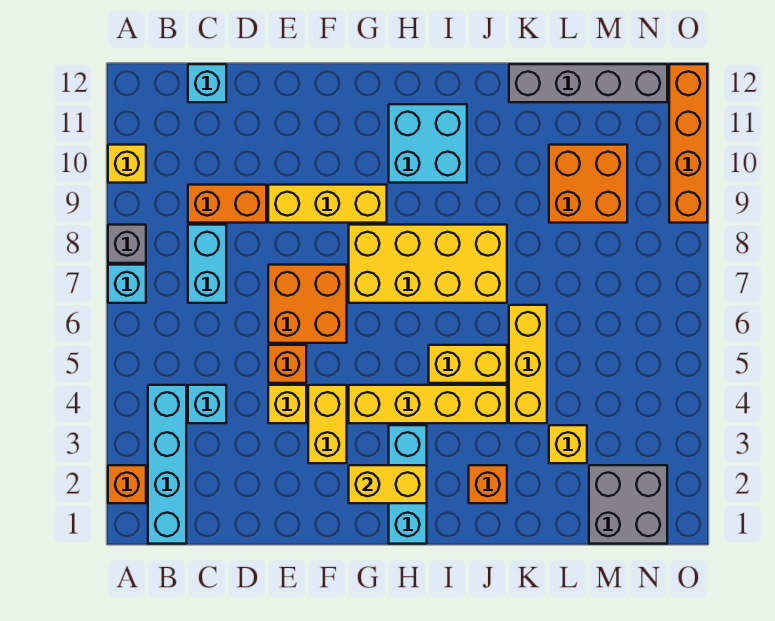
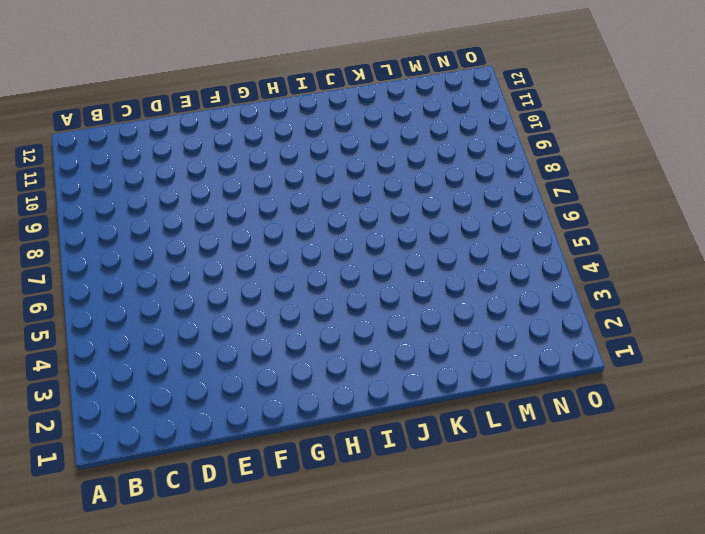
none -> orange 1x1 brick [108,465,146,503]
none -> cyan 1x1 brick [108,265,146,303]
none -> grey 1x1 brick [108,225,146,263]

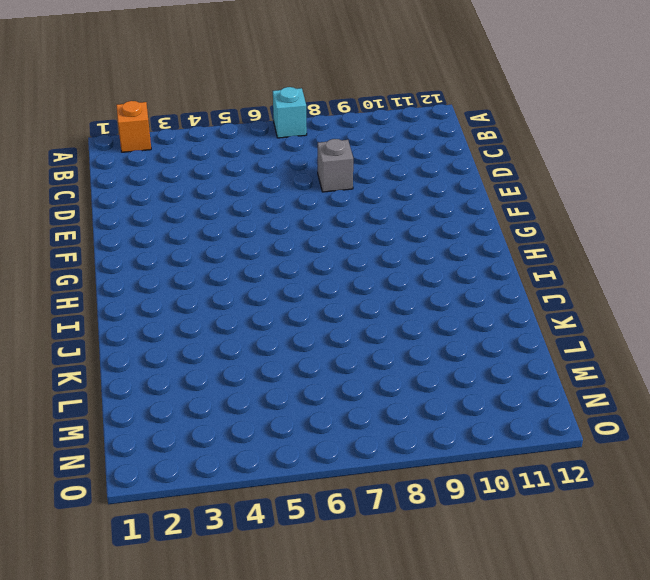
grey 1x1 brick [318,139,353,192] -> grey 1x1 brick moved to [108,225,146,263]
none -> yellow 1x1 brick [108,145,146,183]
none -> cyan 1x4 brick [148,385,186,544]
none -> cyan 1x1 brick [188,385,226,423]

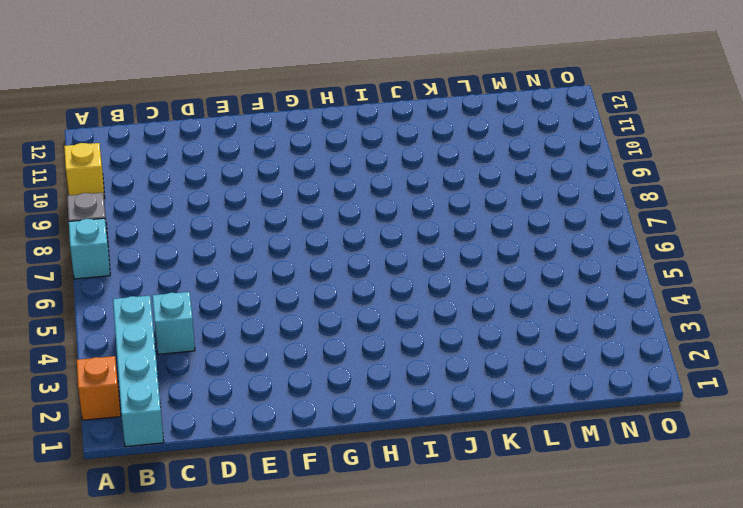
none -> cyan 1x2 brick [188,225,226,303]
none -> orange 1x2 brick [188,185,266,223]
none -> cyan 1x1 brick [188,64,226,102]

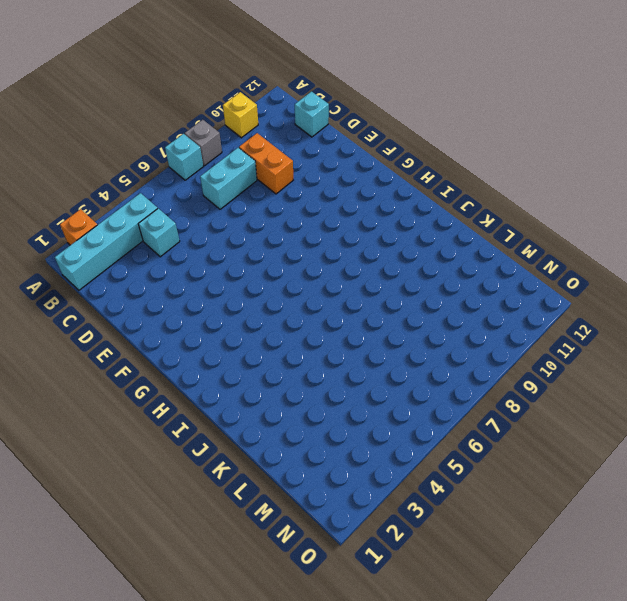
none -> yellow 1x1 brick [268,385,306,423]
none -> orange 1x1 brick [268,345,306,383]
none -> orange 2x2 brick [268,265,347,343]

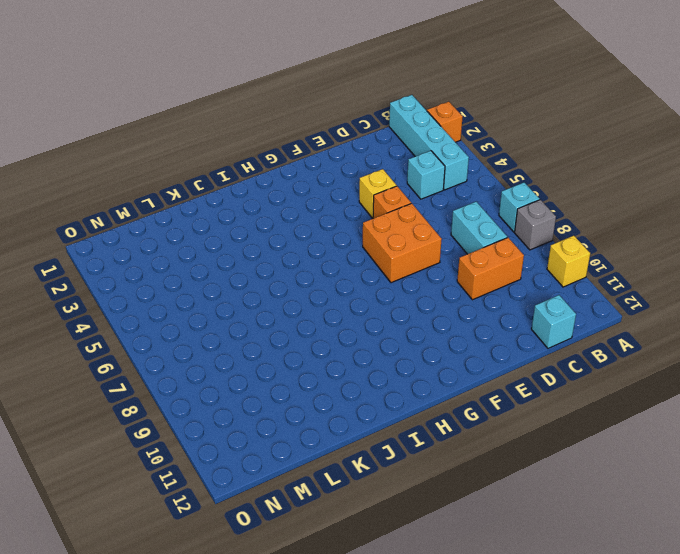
none -> yellow 1x3 brick [268,185,387,223]
none -> yellow 1x2 brick [308,385,347,463]
none -> yellow 1x4 brick [349,385,507,423]

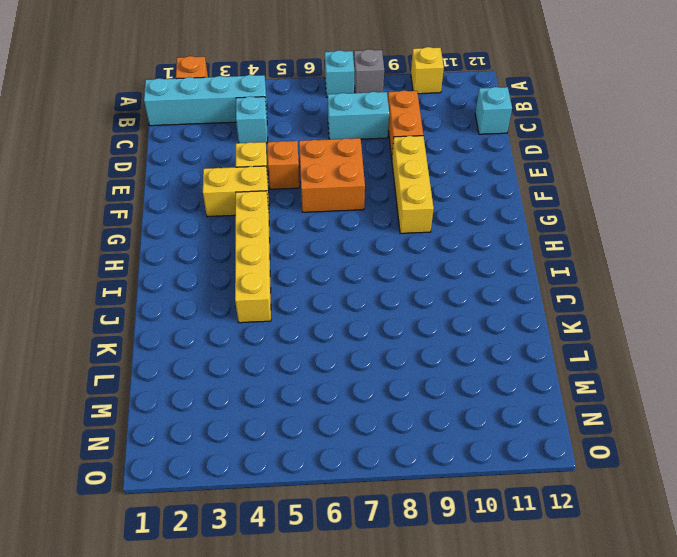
none -> yellow 2x4 brick [349,225,507,303]
none -> cyan 1x3 brick [389,425,427,544]
none -> cyan 2x2 brick [389,104,467,183]

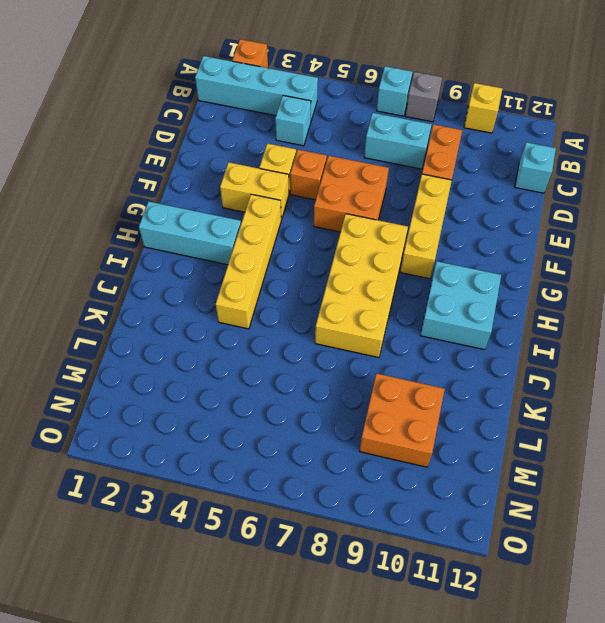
none -> yellow 1x2 brick [429,345,507,383]
none -> orange 1x1 brick [469,465,507,503]
none -> yellow 1x3 brick [509,305,547,423]

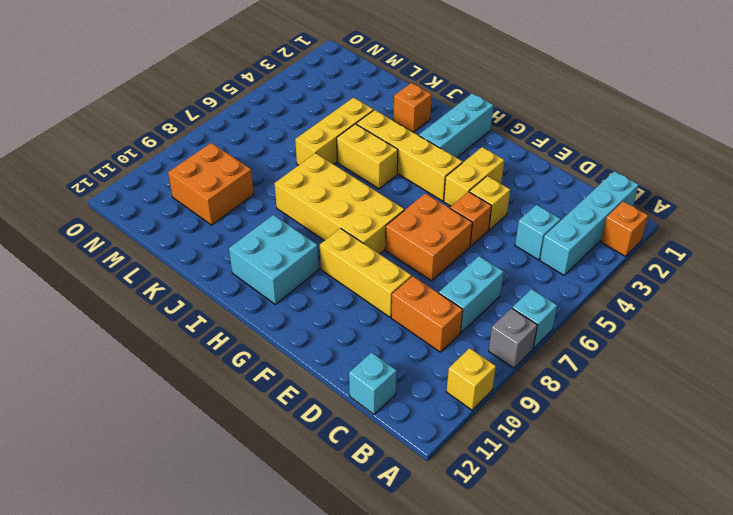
none -> grey 1x4 brick [509,64,667,102]
none -> yellow 1x1 brick [549,425,587,463]
none -> grey 2x2 brick [589,465,667,544]

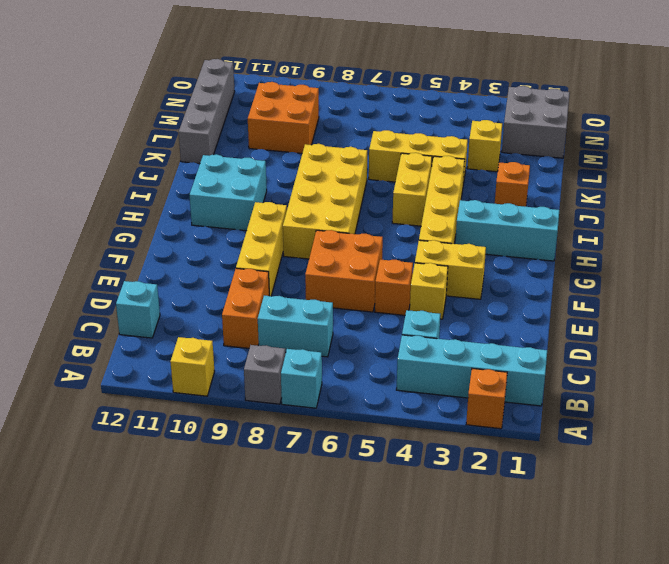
none -> orange 1x4 brick [669,64,707,223]
none -> yellow 1x2 brick [349,465,427,503]

